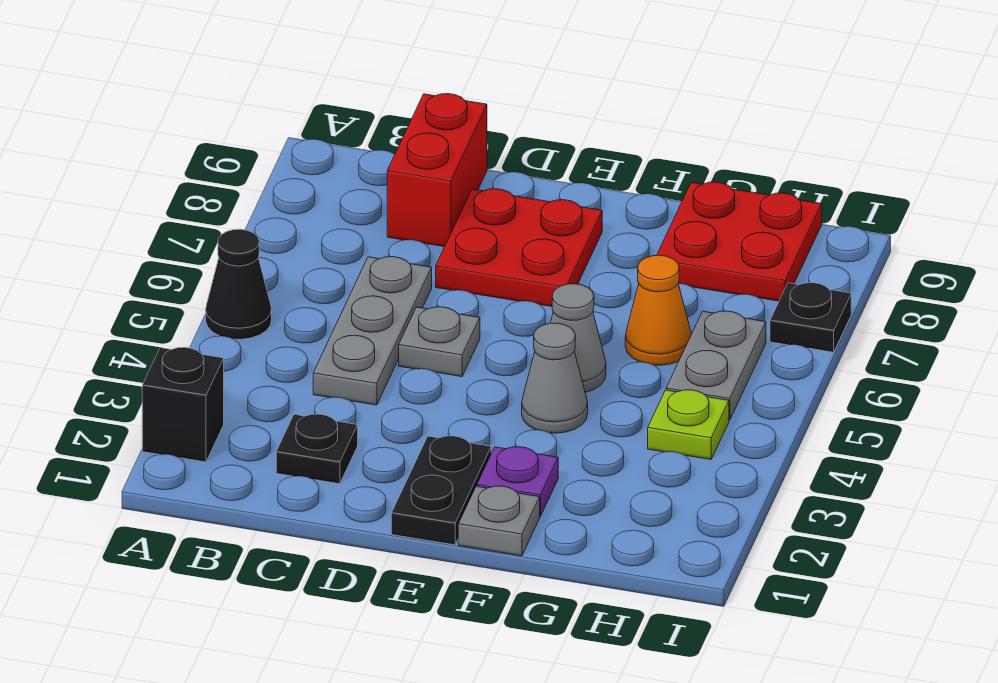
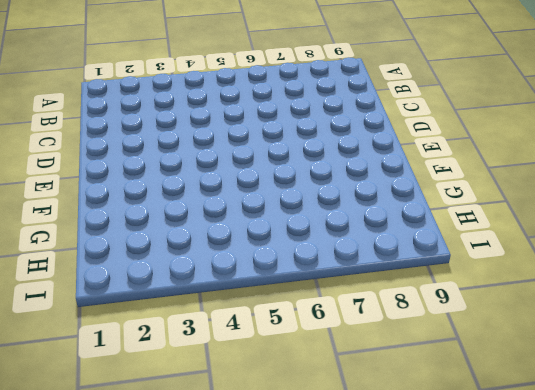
none -> black 1x1 brick [142,347,224,462]
none -> black 1x1 cone [206,229,272,339]
none -> black 1x1 plate [276,414,358,484]

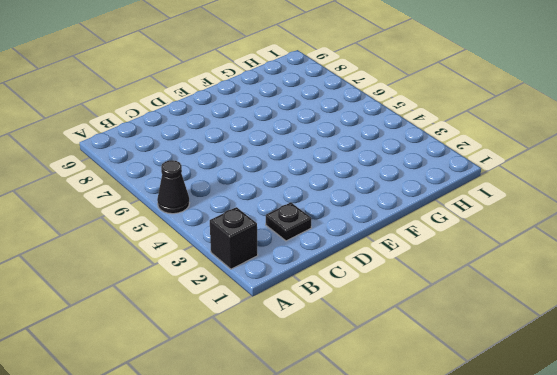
none -> grey 1x3 plate [313,257,432,405]
none -> red 1x2 brick [387,94,487,247]
none -> grey 1x1 plate [399,307,480,377]

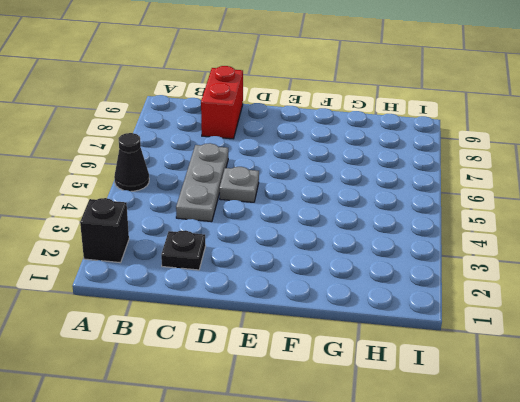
none -> red 2x2 plate [436,189,602,306]
none -> black 1x2 plate [391,436,491,545]
none -> grey 1x1 plate [458,486,540,556]

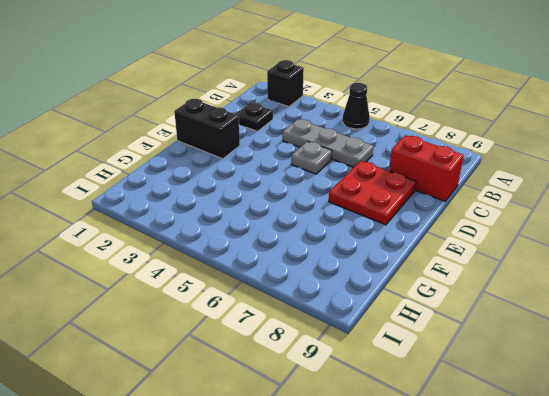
black 1x2 brick [174,99,240,159] -> black 1x2 plate [391,436,491,545]
none -> grey 1x1 plate [458,486,540,556]
none -> purple 1x1 plate [477,447,558,516]
none -> grey 1x1 cone [522,323,588,433]

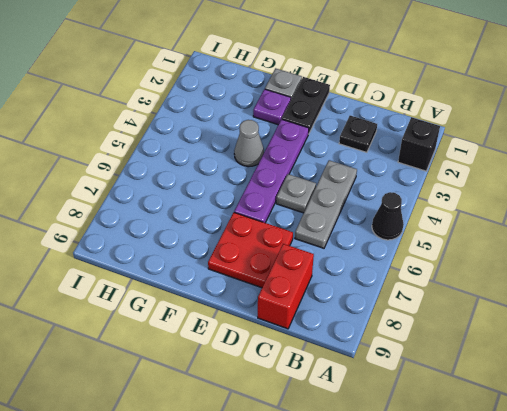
purple 1x4 plate [234,119,309,223] -> none
none -> grey 1x1 cone [550,284,606,392]
none -> orange 1x1 cone [625,255,691,365]
none -> red 2x2 plate [657,182,822,301]

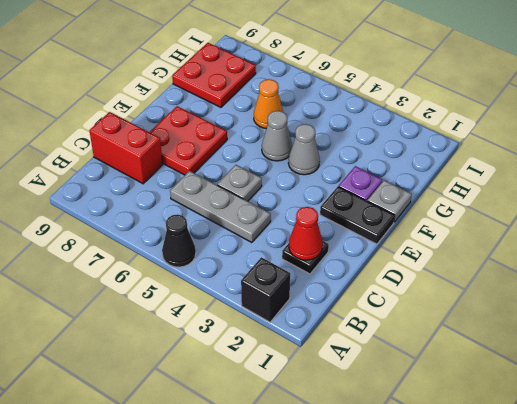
red 1x1 cone [289,207,323,260] -> none
none -> lime 1x1 plate [648,390,729,459]
none -> grey 1x2 plate [666,311,766,420]
none -> black 1x1 plate [770,283,851,352]

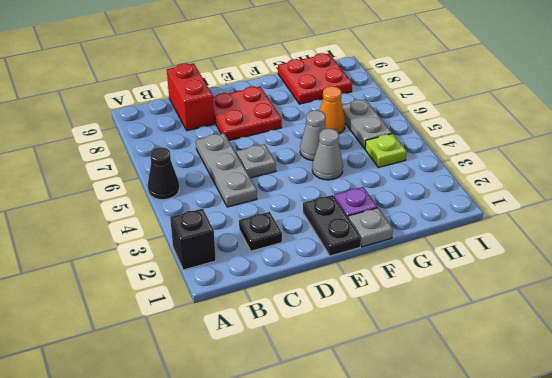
none -> black 1x1 plate [770,283,851,352]

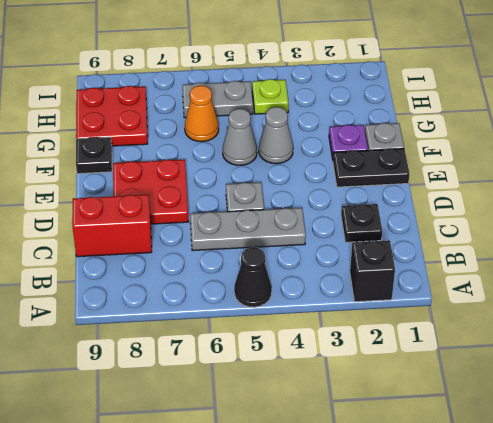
black 1x1 plate [76,137,112,174] -> black 1x1 plate moved to [770,283,851,352]

